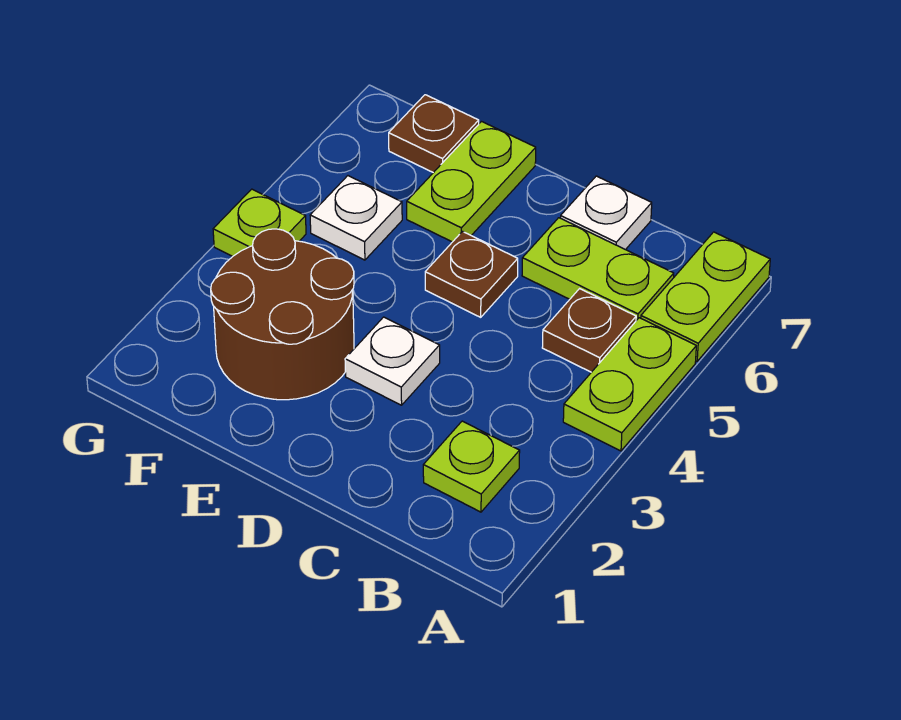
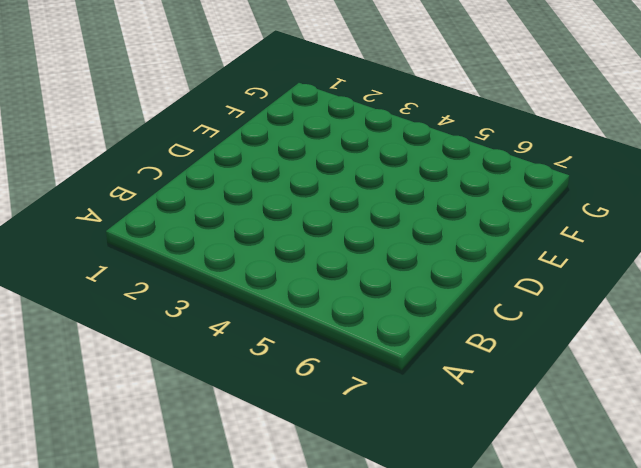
none -> lime 1x2 plate [563,318,696,451]
none -> lime 1x2 plate [641,232,770,361]
none -> lime 1x1 plate [423,421,520,512]

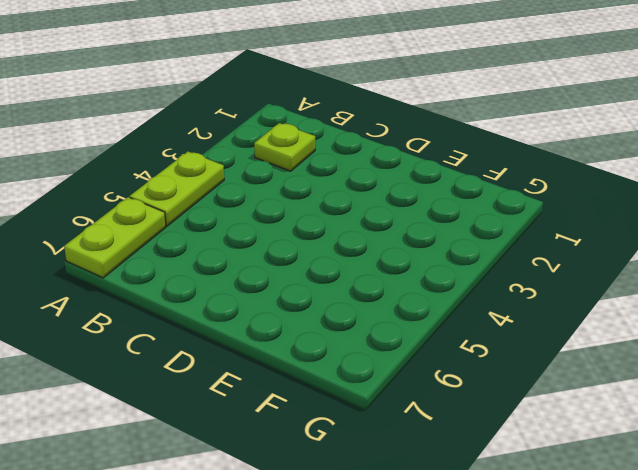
none -> brown 1x1 plate [542,289,636,372]
none -> lime 1x2 plate [522,218,674,321]
none -> white 1x1 plate [561,176,652,250]

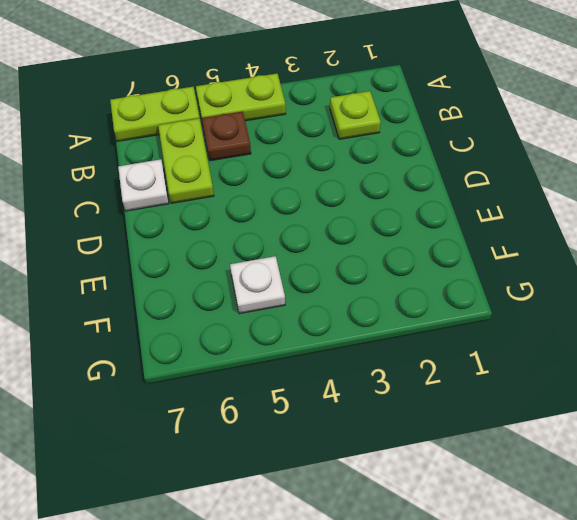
none -> white 1x1 plate [345,317,440,405]
none -> brown 1x1 plate [425,232,518,317]
none -> brown 2x2 round brick [211,229,354,400]

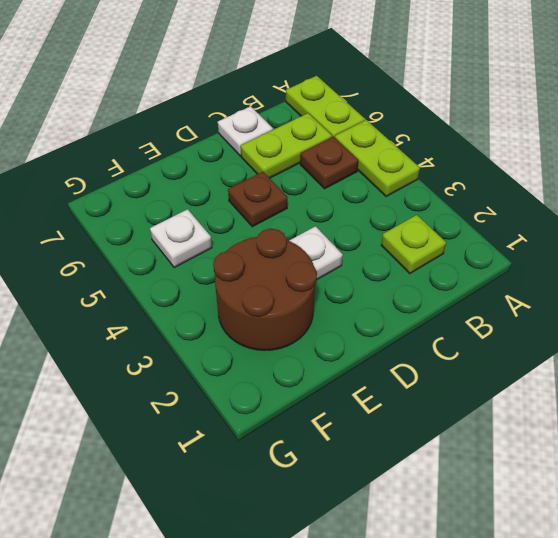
none -> lime 1x2 plate [407,122,536,242]
none -> brown 1x1 plate [389,95,479,173]
none -> lime 1x1 plate [213,189,306,256]

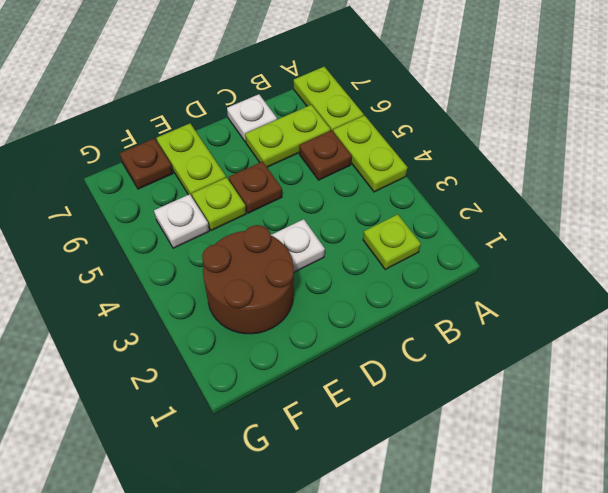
lime 1x1 plate [192,178,246,231] -> lime 1x1 plate moved to [213,189,306,256]

